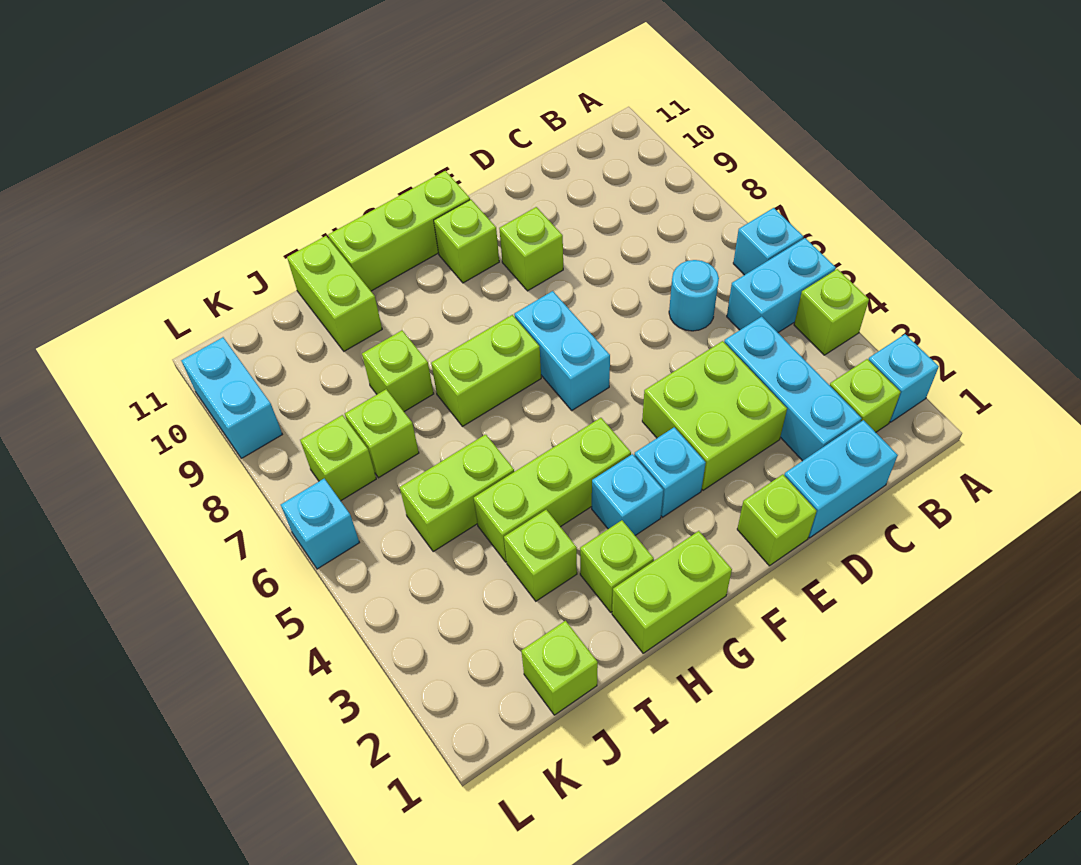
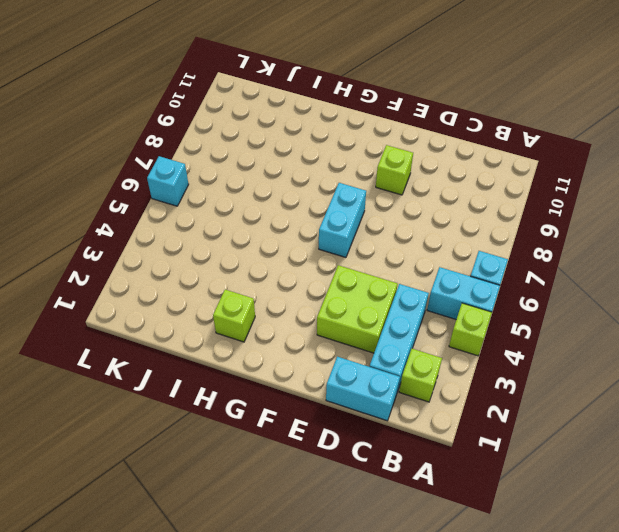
none -> cyan 1x1 brick [868,334,939,422]
none -> cyan 1x1 round brick [669,260,719,331]
none -> lime 1x1 brick [737,474,817,566]

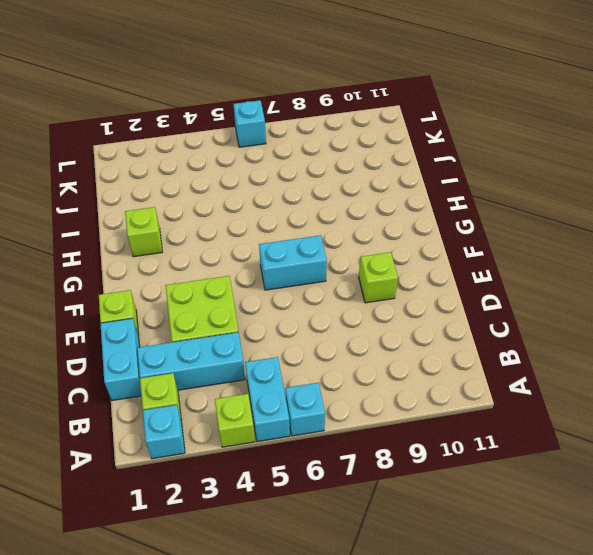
none -> cyan 1x1 round brick [669,260,719,331]
none -> cyan 1x1 brick [634,427,706,517]
none -> lime 1x1 brick [434,200,499,283]

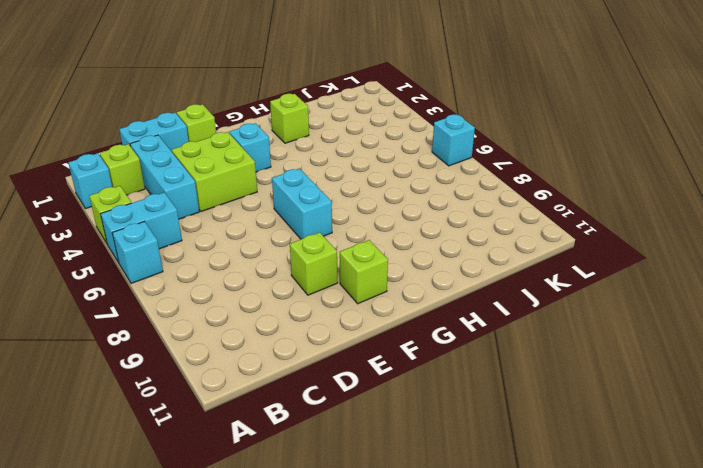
none -> cyan 1x1 round brick [669,260,719,331]
none -> lime 1x3 brick [328,171,470,291]
none -> lime 1x2 brick [612,531,732,653]

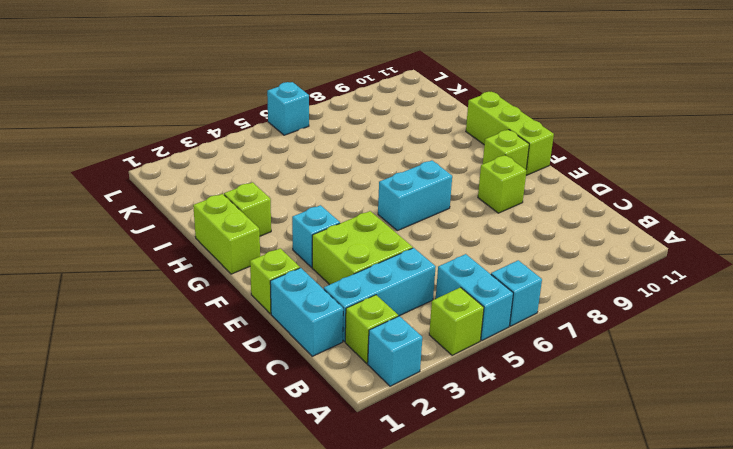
none -> cyan 1x1 round brick [669,260,719,331]
none -> cyan 1x1 brick [592,454,663,535]
none -> lime 1x3 brick [474,418,631,562]

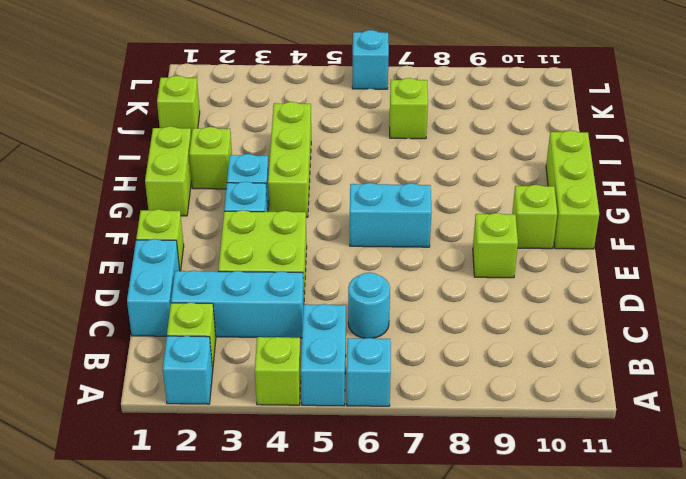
none -> lime 1x2 brick [431,315,541,426]
none -> lime 1x1 brick [504,510,577,601]
none -> lime 1x2 brick [400,434,514,552]

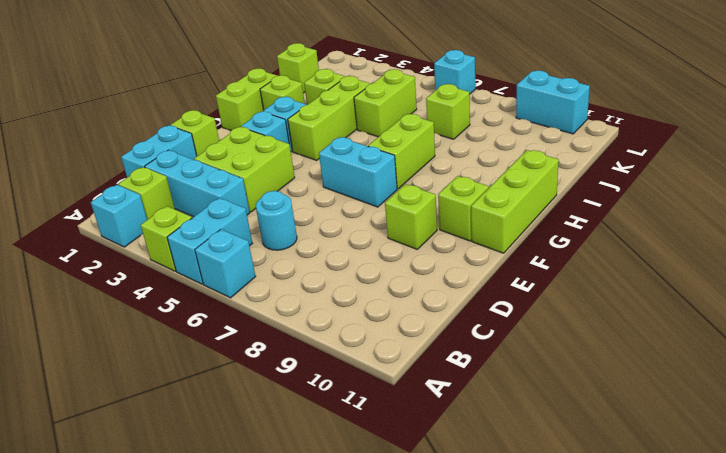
none -> lime 1x1 brick [362,330,434,412]
none -> lime 1x2 brick [287,236,382,351]
none -> lime 1x1 brick [300,415,376,501]

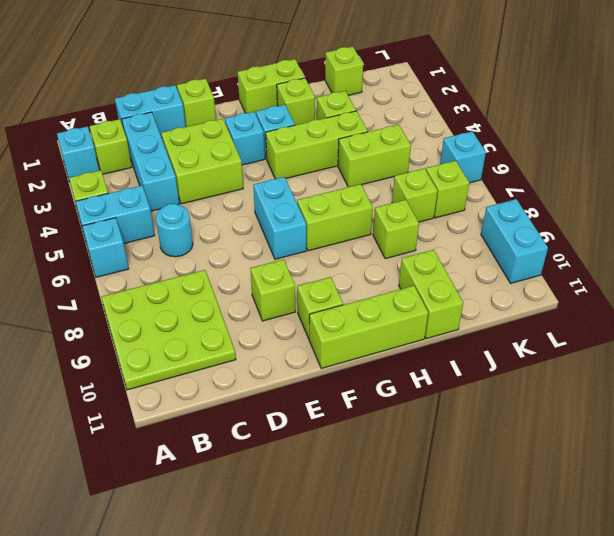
lime 3x3 plate [101,270,236,390] -> none

